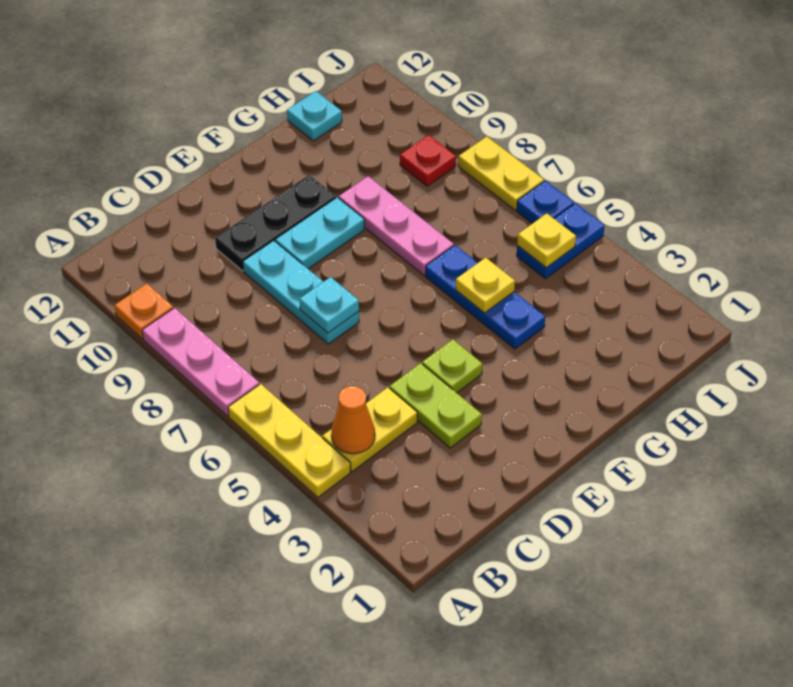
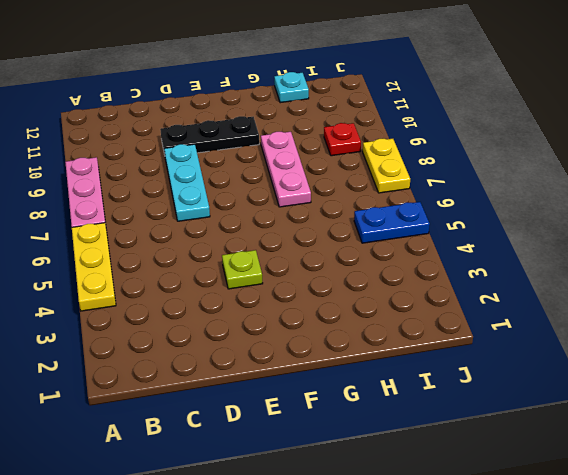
none -> orange 1x1 plate [115,284,173,339]
none -> yellow 1x2 plate [322,388,417,472]
none -> lime 1x2 plate [390,363,482,448]

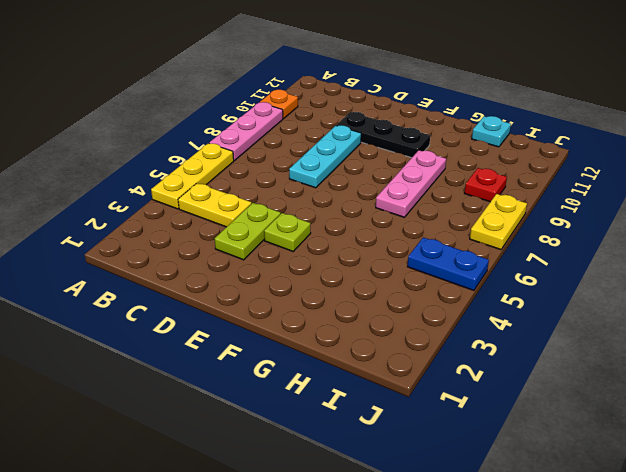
none -> cyan 1x2 plate [275,197,364,269]
none -> blue 1x3 plate [425,245,545,349]
none -> blue 1x1 plate [517,181,574,224]

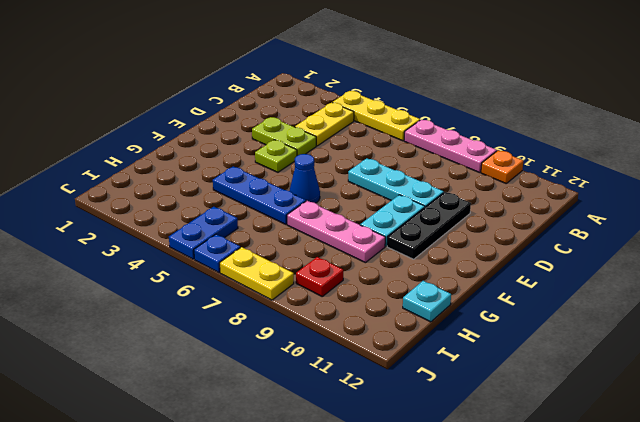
blue 1x1 cone [289,154,320,203] -> none
none -> orange 1x1 cone [331,386,375,454]
none -> cyan 1x1 plate [299,277,359,333]
none -> yellow 1x1 plate [456,258,515,313]

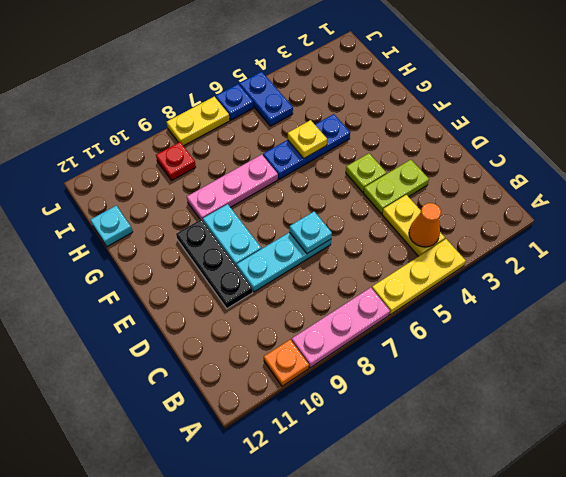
none -> yellow 1x1 plate [517,213,576,268]

